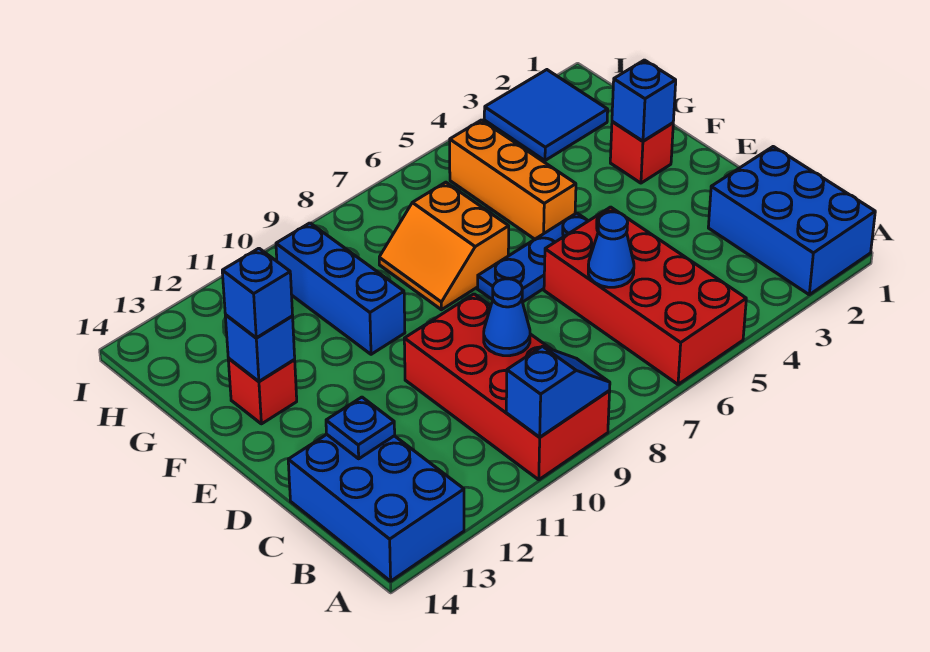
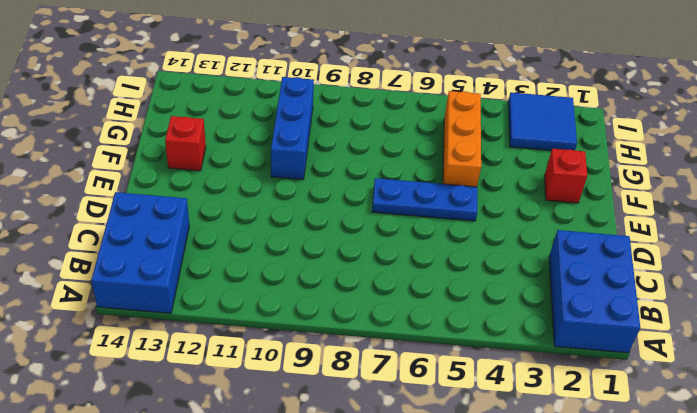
none -> red 2x4 brick [544,207,746,384]
none -> red 2x4 brick [404,294,610,480]
none -> orange 2x2 slope [379,182,509,310]

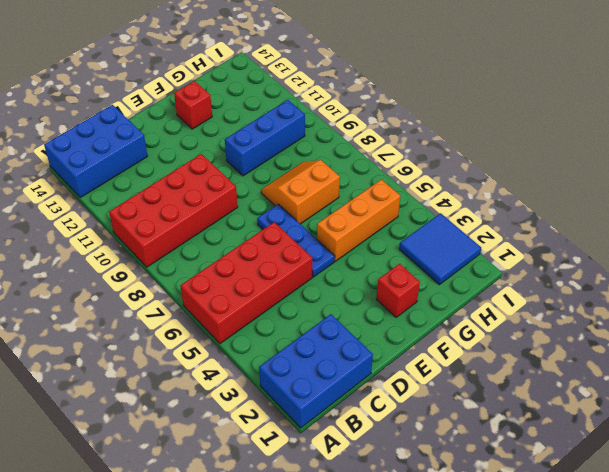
none -> blue 1x2 slope [506,346,610,437]
none -> blue 1x1 cone [588,212,634,287]
none -> blue 1x1 cone [484,279,530,356]

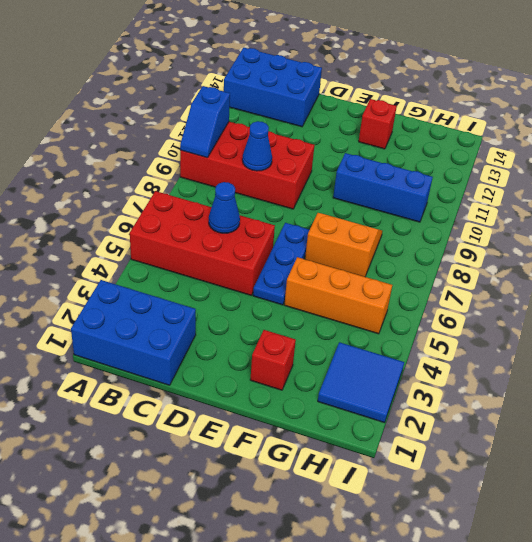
none -> blue 1x1 plate [326,397,395,459]
none -> blue 1x1 brick [612,60,676,141]
none -> blue 1x1 brick [225,315,295,381]

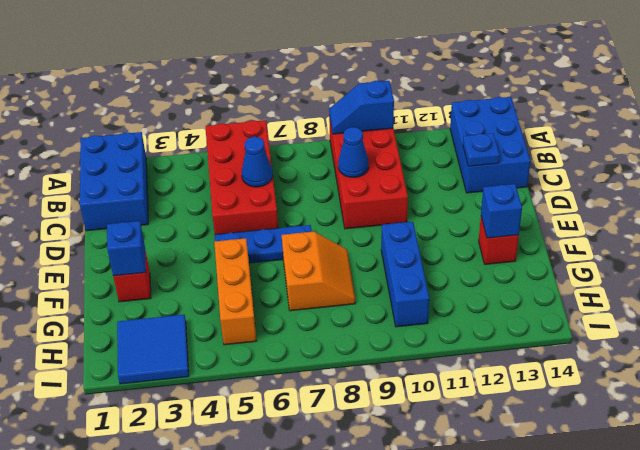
none -> blue 1x1 brick [222,248,293,338]

